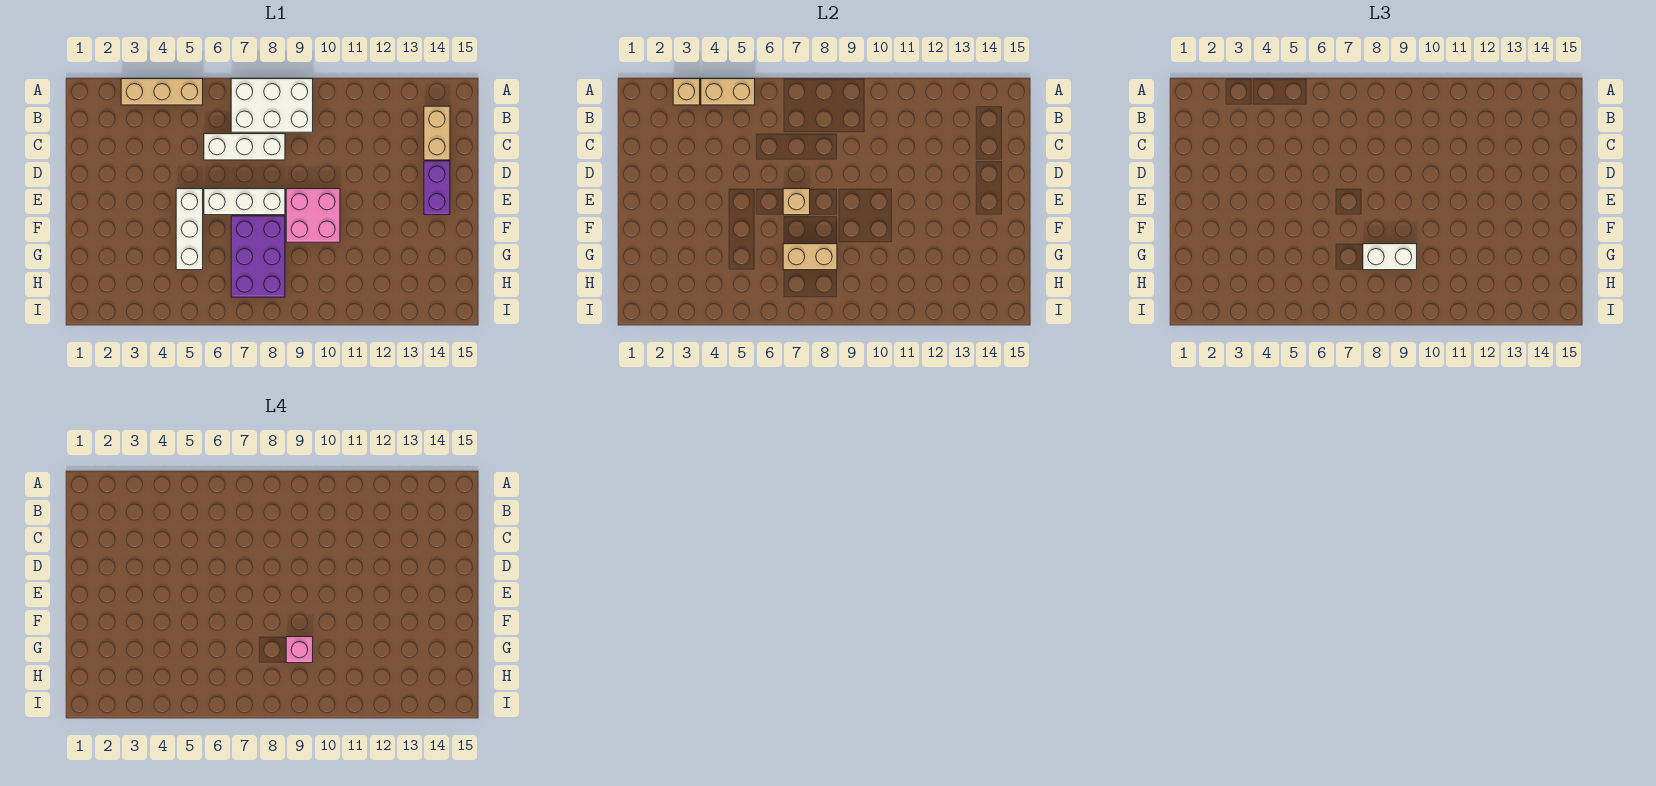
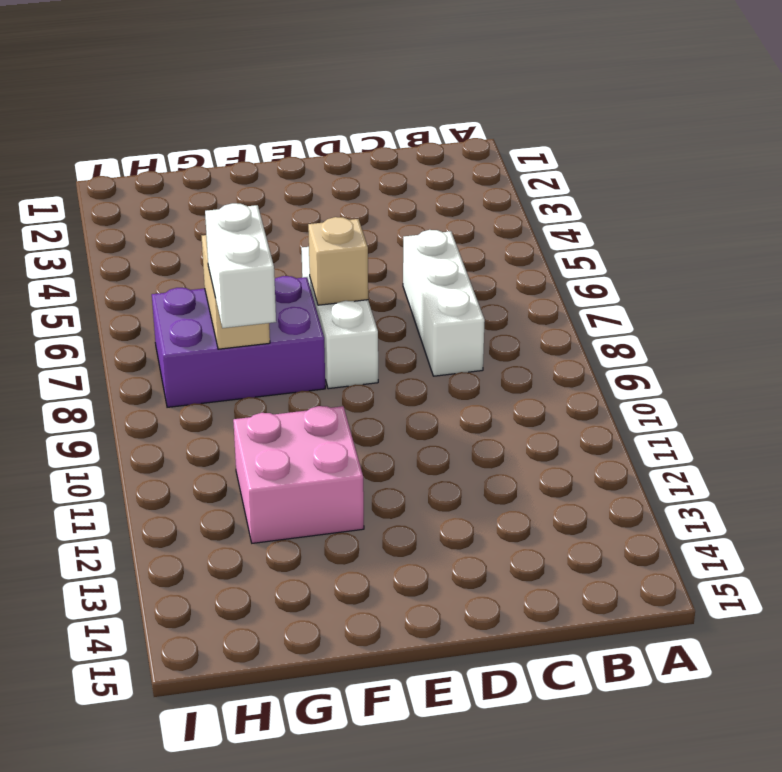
pink 2x2 brick [233,406,364,543] -> pink 2x2 brick moved to [286,189,340,242]
none -> tan 1x3 brick [121,79,203,105]
none -> white 2x3 brick [231,79,313,132]
none -> tan 1x2 brick [424,106,450,160]

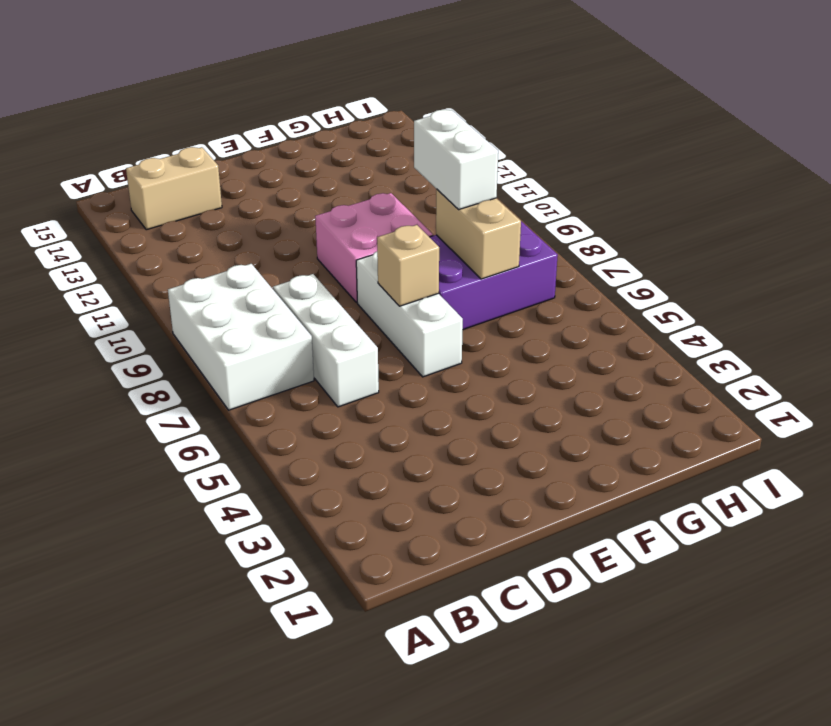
none -> tan 1x3 brick [121,79,203,105]
none -> purple 1x2 brick [424,161,450,215]
none -> white 1x3 brick [176,189,203,270]

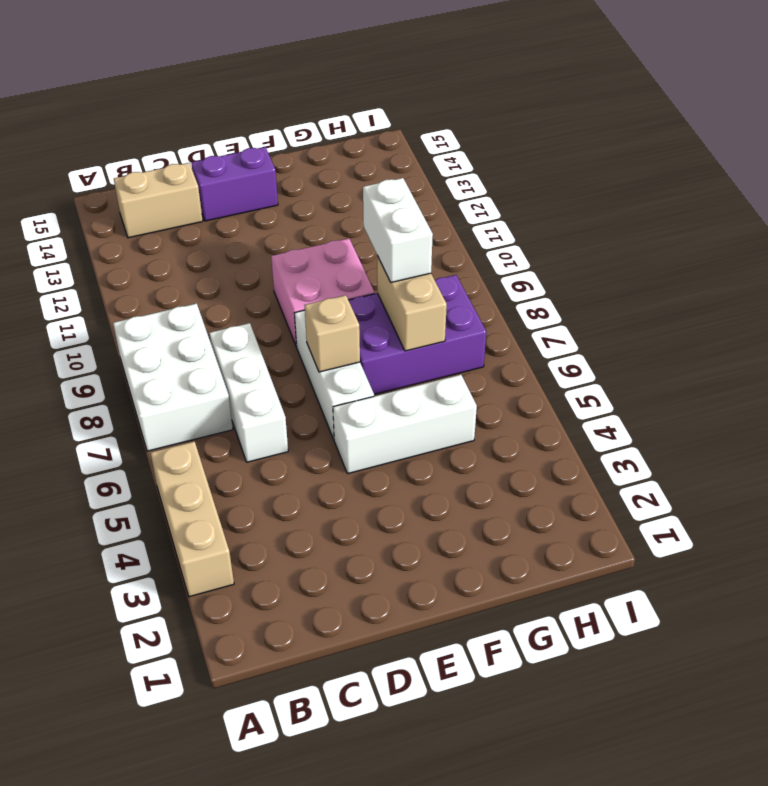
none -> tan 1x1 brick [673,79,700,105]
none -> tan 1x2 brick [701,79,755,105]
none -> pink 1x1 brick [286,637,313,663]

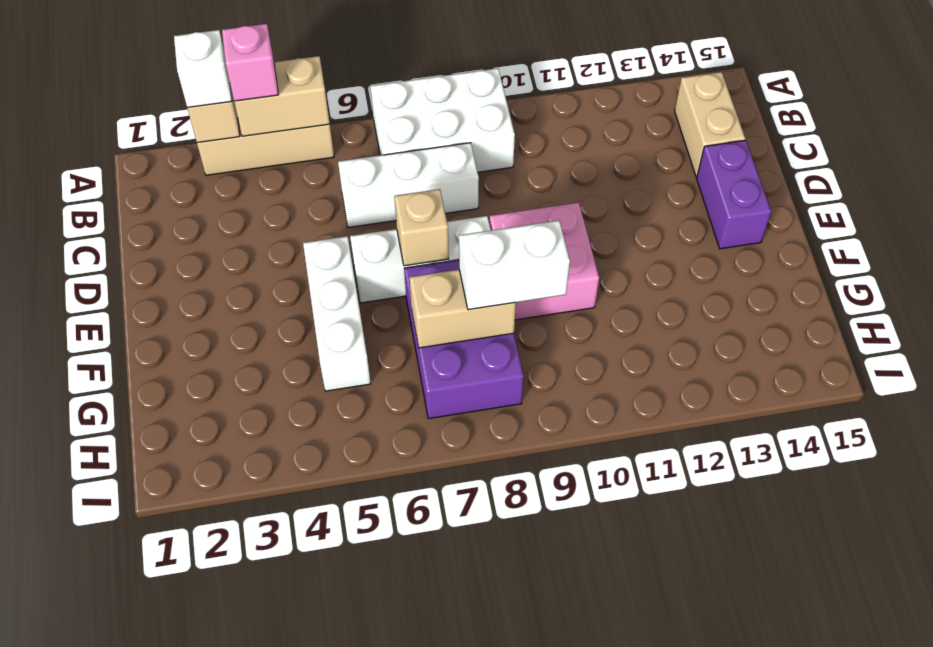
white 1x1 brick [174,30,232,107] -> none
pink 1x1 brick [222,24,278,101] -> pink 1x1 brick moved to [286,637,313,663]

